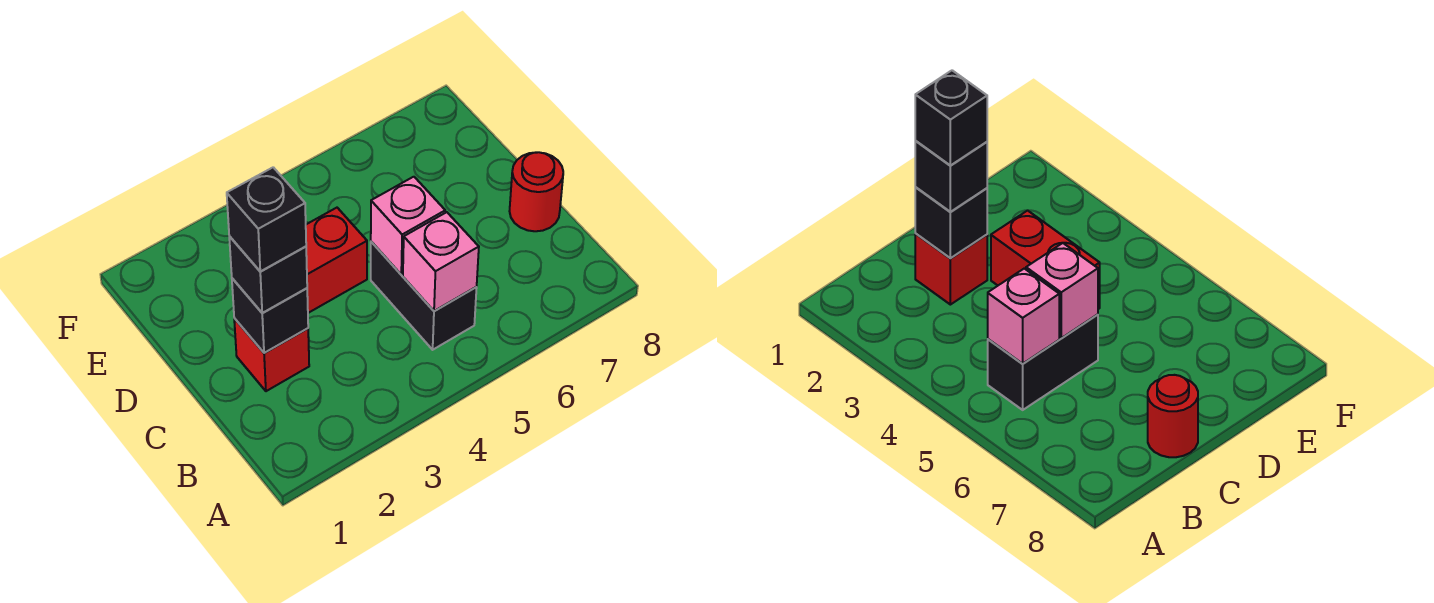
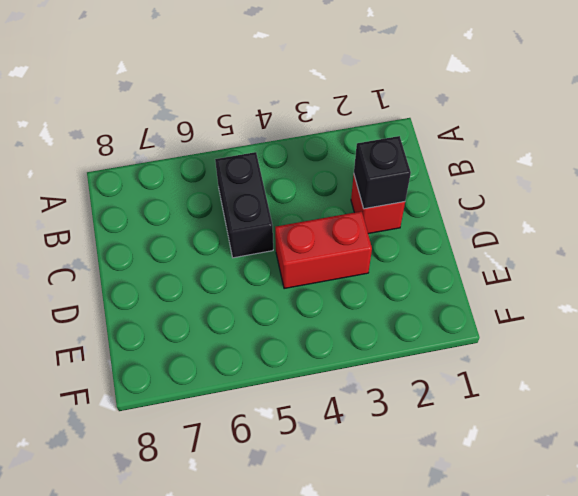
none -> red 1x1 round brick [510,152,563,231]
none -> pink 1x1 brick [403,212,479,311]

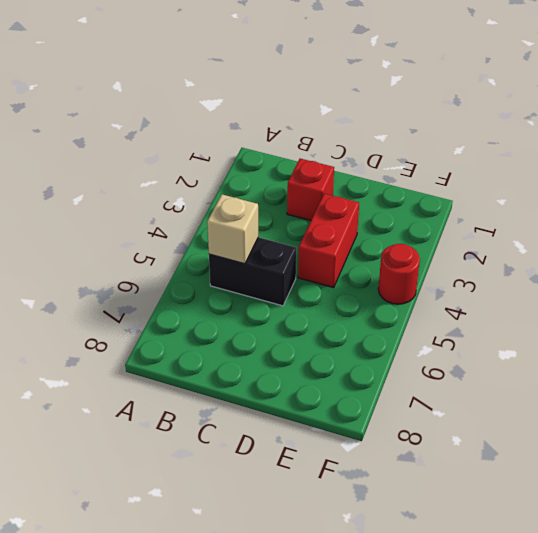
tan 1x1 brick [207,194,258,264] -> pink 1x1 brick [403,212,479,311]
red 1x1 round brick [378,244,420,304] -> red 1x1 round brick moved to [510,152,563,231]
none -> black 1x1 brick [232,278,308,353]
none -> pink 1x1 brick [371,177,445,275]

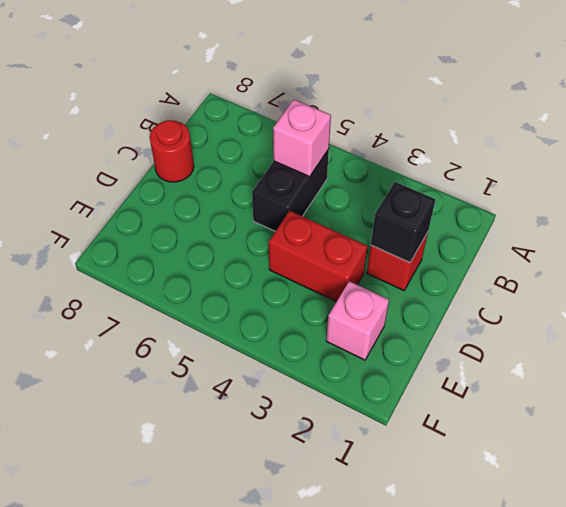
pink 1x1 brick [326,281,389,360] -> pink 1x1 brick moved to [371,177,445,275]
none -> black 1x1 brick [229,236,307,313]
none -> black 1x1 brick [227,167,306,271]

